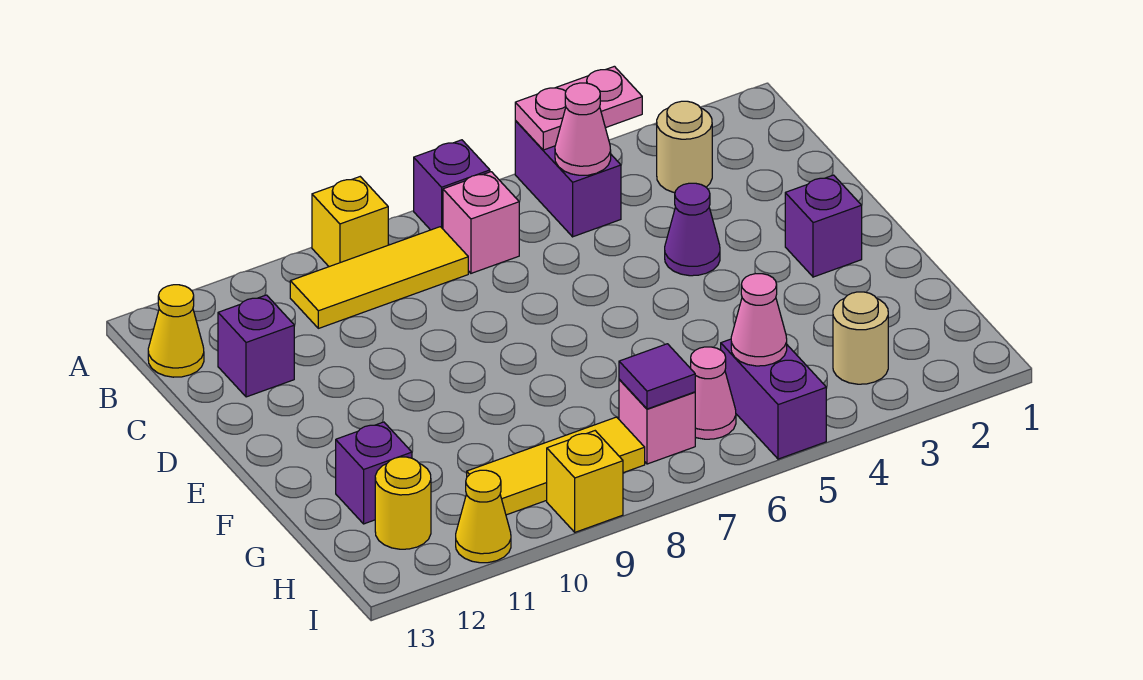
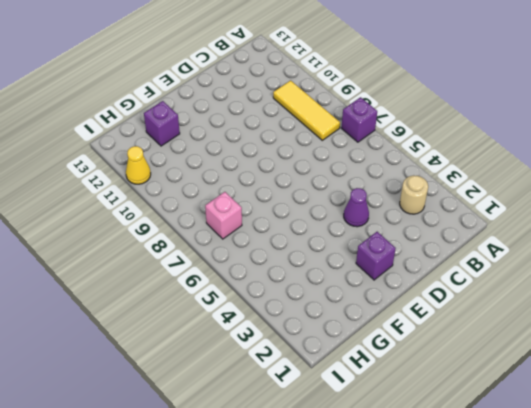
none -> purple 1x2 brick [515,121,621,237]
none -> yellow 1x1 brick [312,177,388,267]
none -> pink 1x1 brick [443,172,519,273]

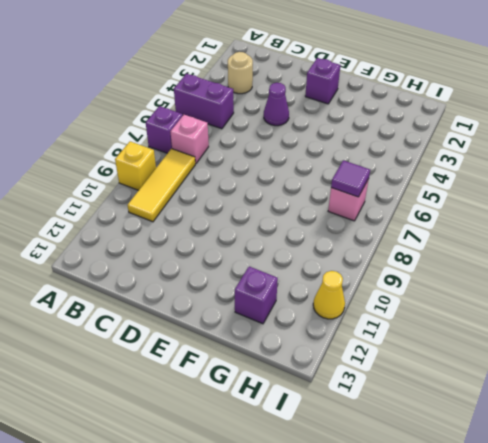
none -> yellow 1x1 cone [148,285,204,377]
none -> purple 1x1 brick [218,295,294,397]
none -> tan 1x1 round brick [833,292,888,384]

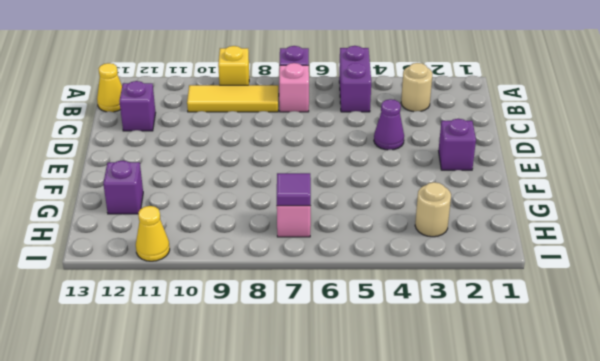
none -> purple 1x2 brick [721,339,826,459]
none -> pink 1x1 cone [691,347,736,439]
none -> yellow 1x3 tile [467,417,645,515]

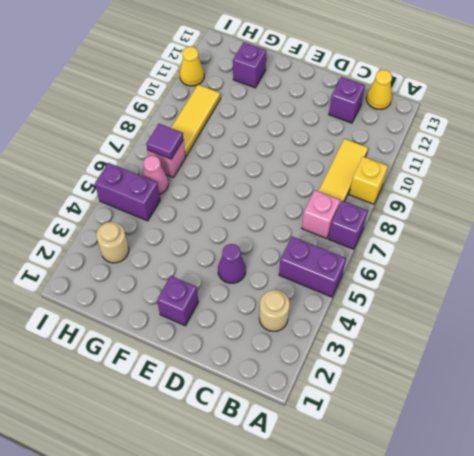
none -> yellow 1x1 round brick [375,457,431,549]
none -> yellow 1x1 brick [547,431,623,532]
none -> pink 1x2 plate [515,66,642,150]

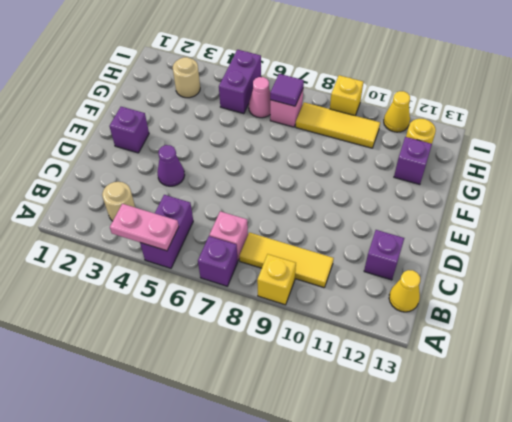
none -> pink 1x1 cone [555,83,611,175]
none -> pink 1x1 cone [731,274,787,366]

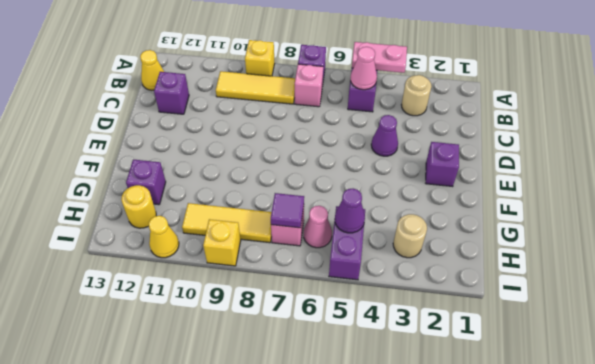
purple 1x1 cone [335,189,365,233] -> pink 1x1 cone [731,274,787,366]

